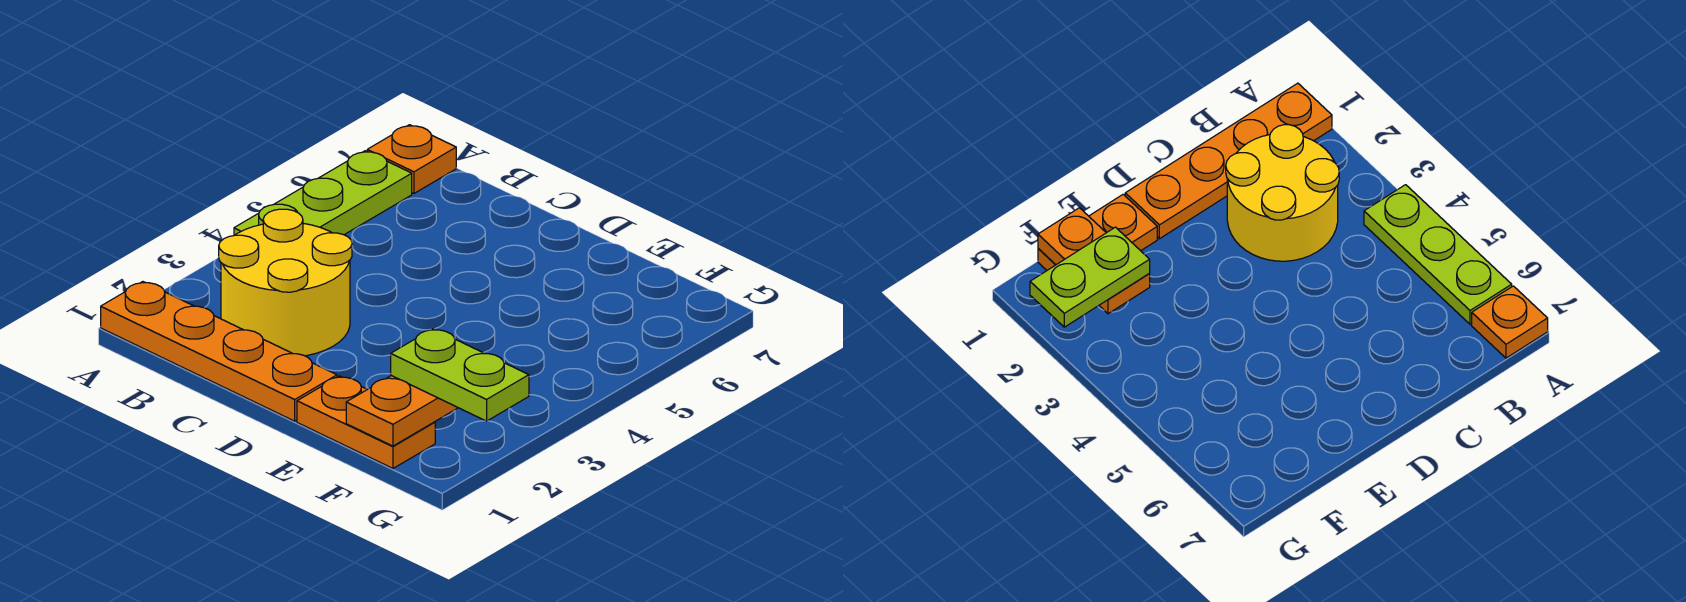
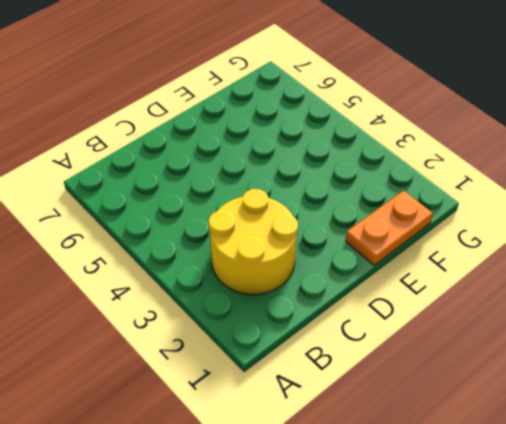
none -> orange 1x4 plate [101,282,337,421]
none -> lime 1x3 plate [234,151,412,235]

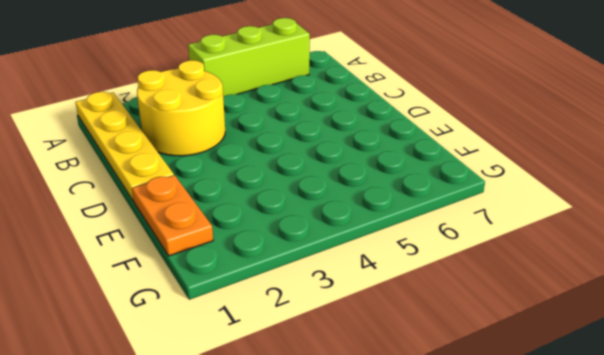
yellow 1x4 plate [76,92,174,201] -> orange 1x4 plate [101,282,337,421]
lime 1x3 brick [188,18,310,96] -> lime 1x3 plate [234,151,412,235]
none -> orange 1x1 plate [367,125,456,193]
none -> orange 1x2 plate [346,376,458,446]

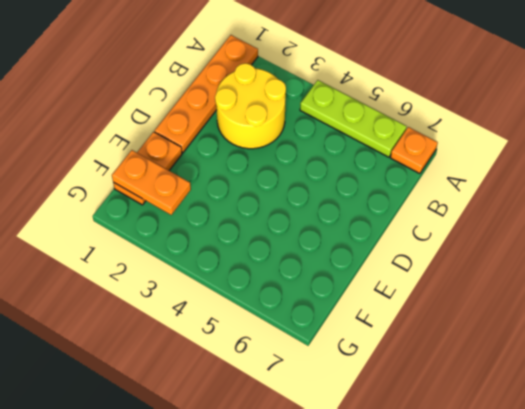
none -> lime 1x2 plate [391,329,529,421]

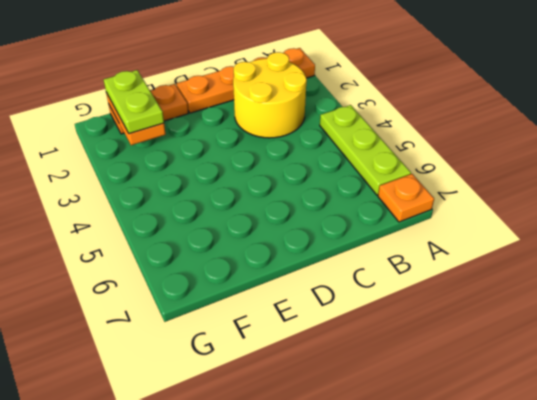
lime 1x2 plate [104,70,164,134] -> lime 1x2 plate turned to [391,329,529,421]

